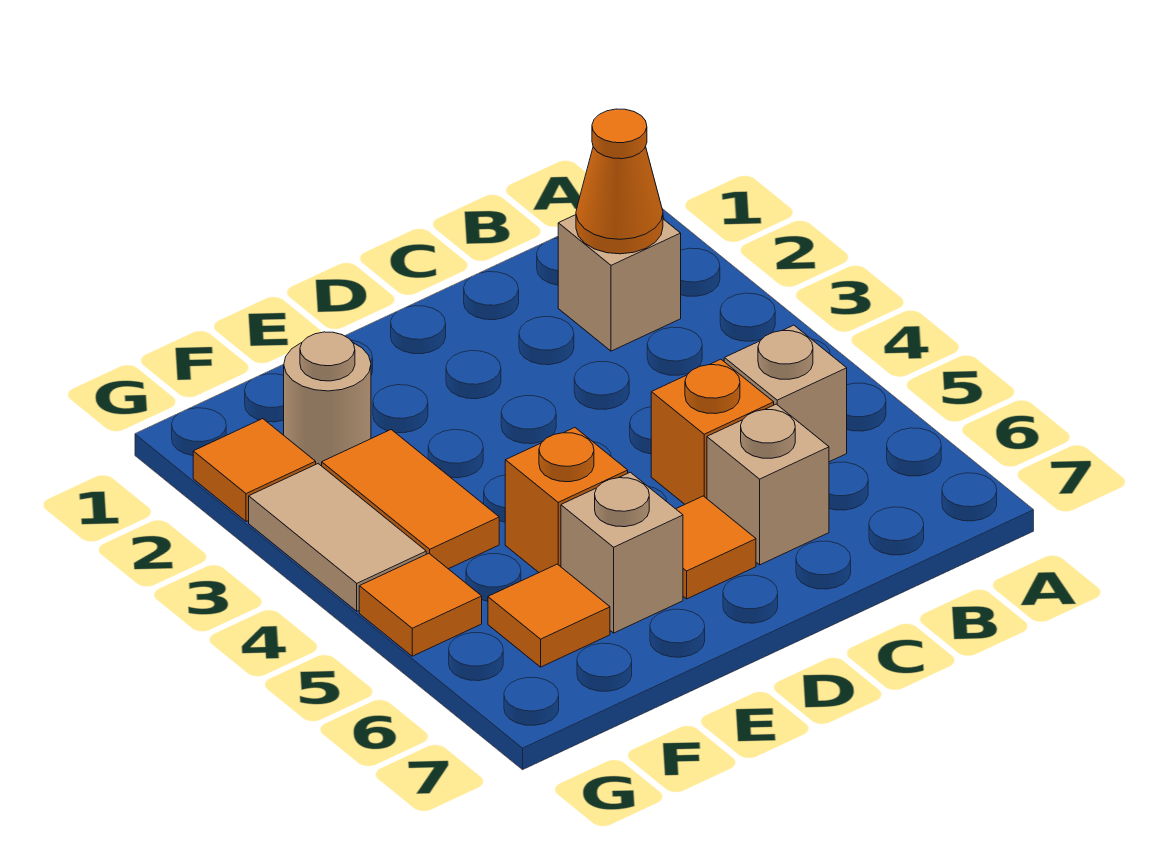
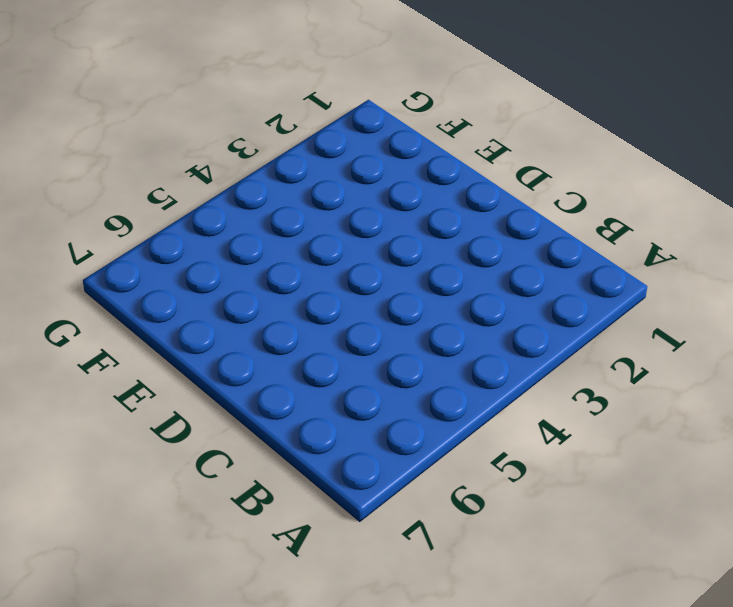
none -> tan 1x1 brick [558,215,681,351]
none -> tan 1x1 brick [724,325,847,462]
none -> orange 1x1 brick [651,359,774,504]

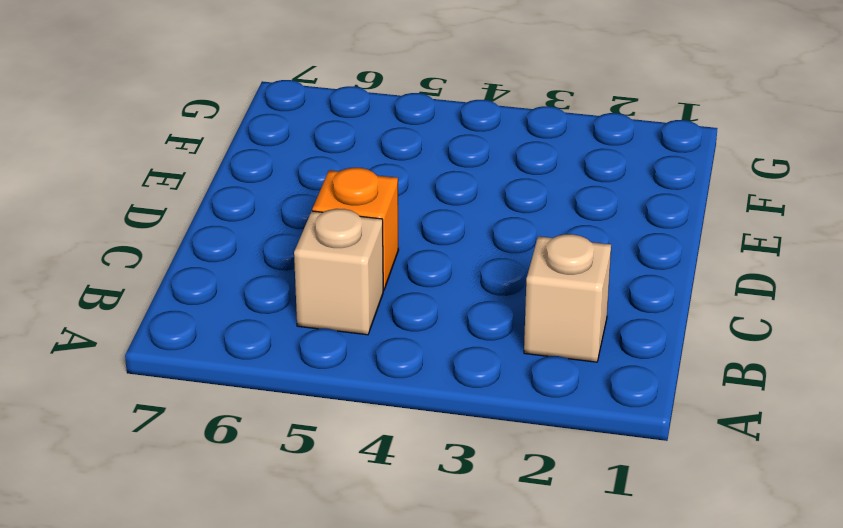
none -> tan 1x1 brick [707,404,829,565]
none -> orange 1x1 tile [676,496,756,599]
none -> orange 1x1 brick [505,428,628,572]

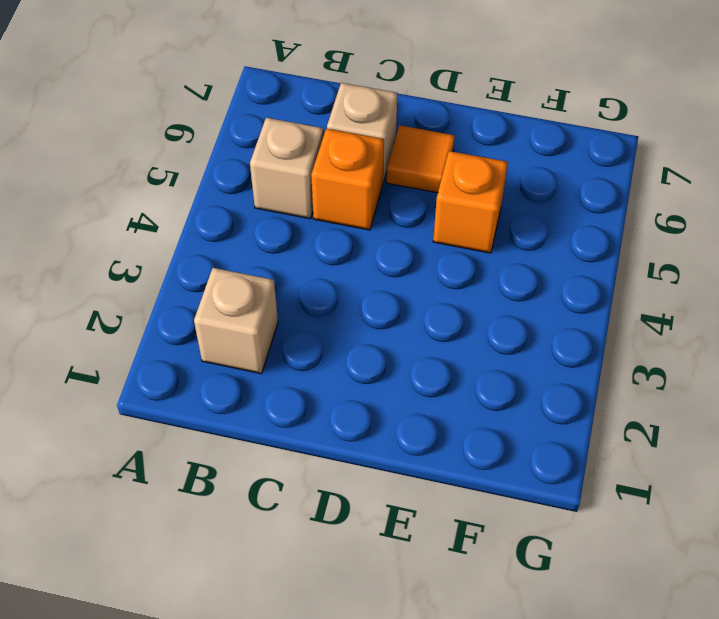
none -> tan 1x1 brick [561,472,683,633]
none -> tan 1x1 round brick [284,332,371,466]
none -> orange 1x2 tile [322,430,499,569]

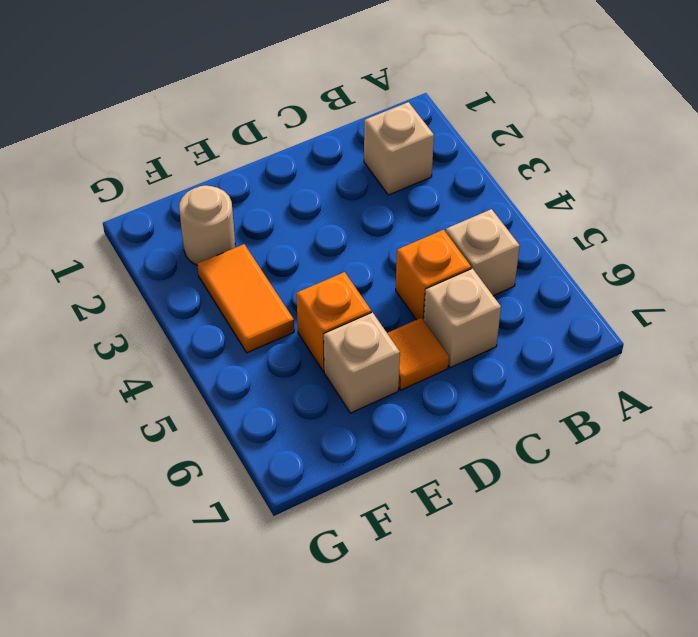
none -> orange 1x1 tile [488,564,610,667]
none -> orange 1x1 tile [193,419,316,522]
none -> tan 1x2 tile [249,464,426,611]

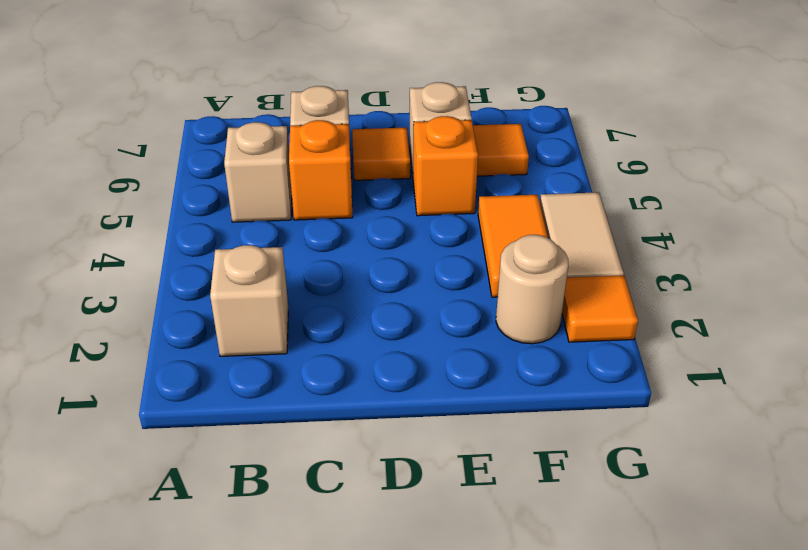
none -> orange 1x1 tile [359,553,482,656]
none -> orange 1x1 cone [576,109,663,254]

